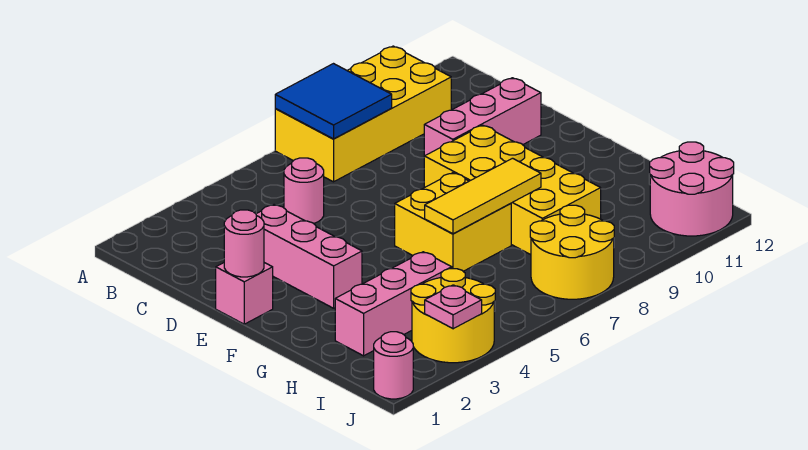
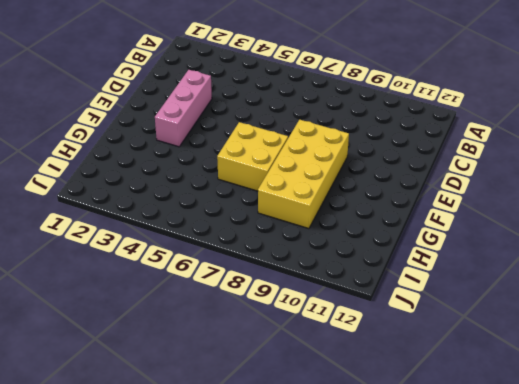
none -> yellow 2x4 brick [275,46,451,182]
none -> pink 1x1 round brick [284,158,324,224]
none -> pink 1x3 brick [424,78,541,156]

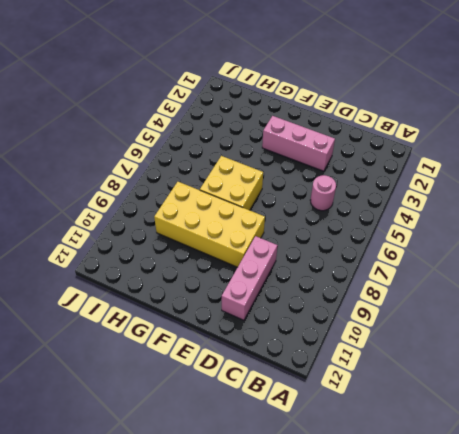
none -> yellow 2x4 brick [275,46,451,182]
none -> pink 1x1 brick [216,263,273,324]
none -> pink 1x3 brick [335,252,452,356]

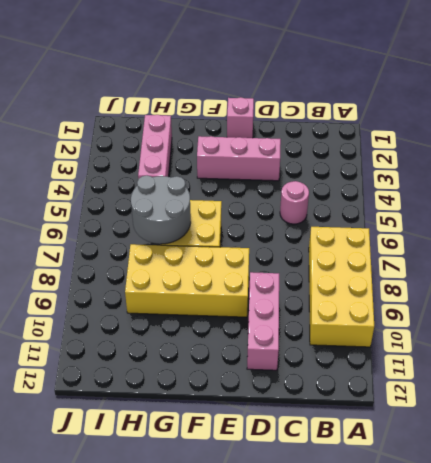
grey 2x2 round brick [131,175,191,244] -> yellow 1x3 tile [425,158,541,234]
none -> yellow 2x2 round brick [411,269,495,363]
none -> yellow 2x2 round brick [530,205,614,299]
none -> pink 2x2 round brick [650,142,734,236]

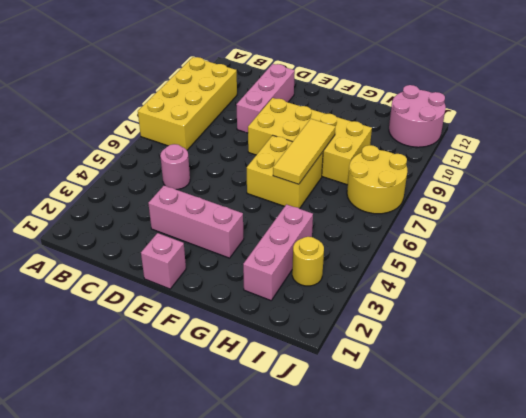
yellow 1x1 round brick [292,237,324,286] -> yellow 2x2 round brick [411,269,495,363]
none -> pink 1x1 round brick [374,332,413,399]
none -> blue 2x2 tile [275,64,392,139]
none -> pink 1x1 round brick [224,210,264,277]

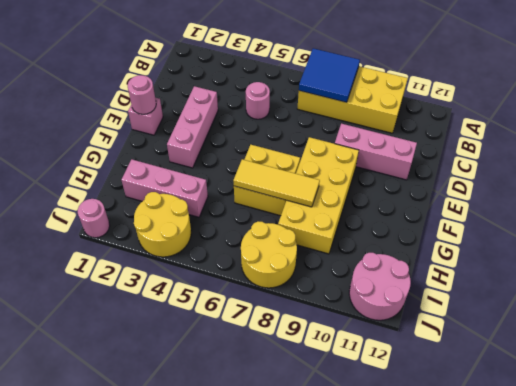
none -> pink 1x1 plate [425,285,482,329]

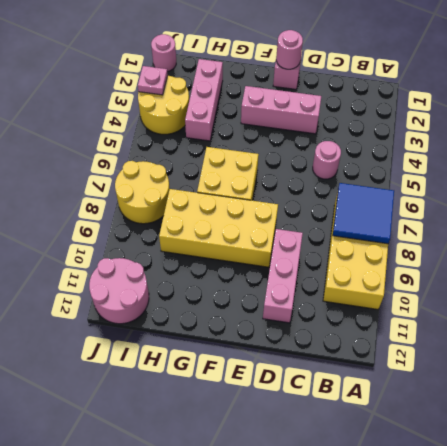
none -> yellow 1x3 tile [425,158,541,234]

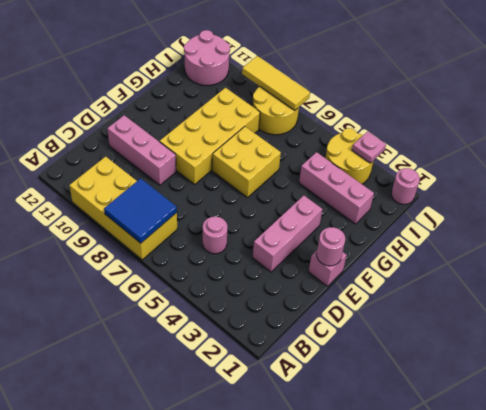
yellow 1x3 tile [242,56,310,110] -> yellow 1x3 tile moved to [425,158,541,234]

